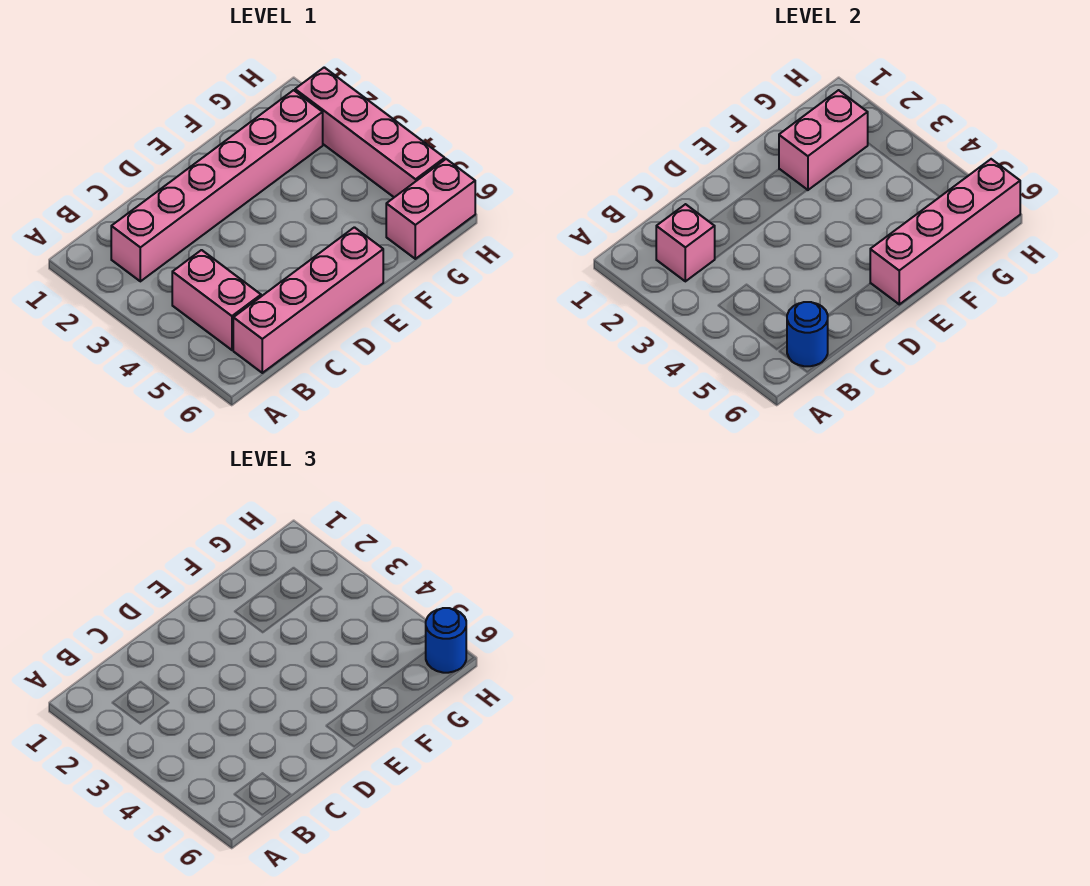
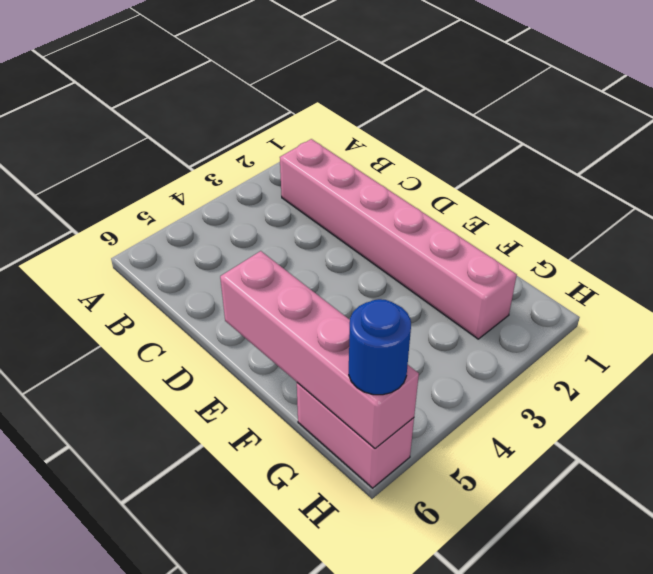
none -> pink 1x2 brick [172,250,261,350]
none -> pink 1x4 brick [233,227,383,373]

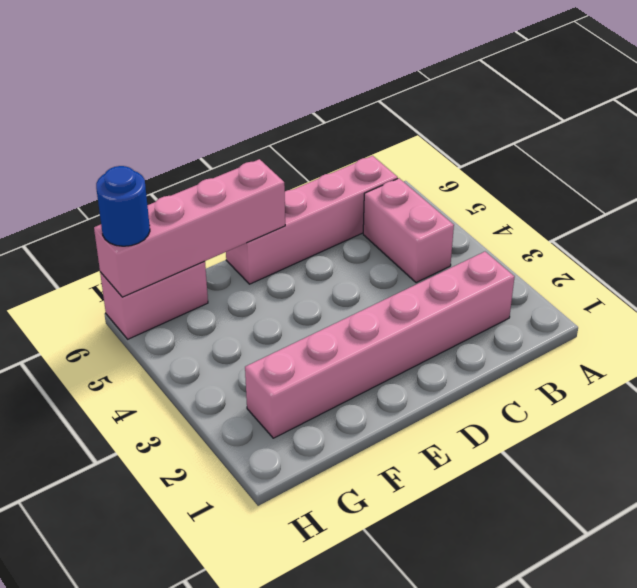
none -> pink 1x4 brick [295,67,445,197]
none -> pink 1x1 brick [656,204,715,281]

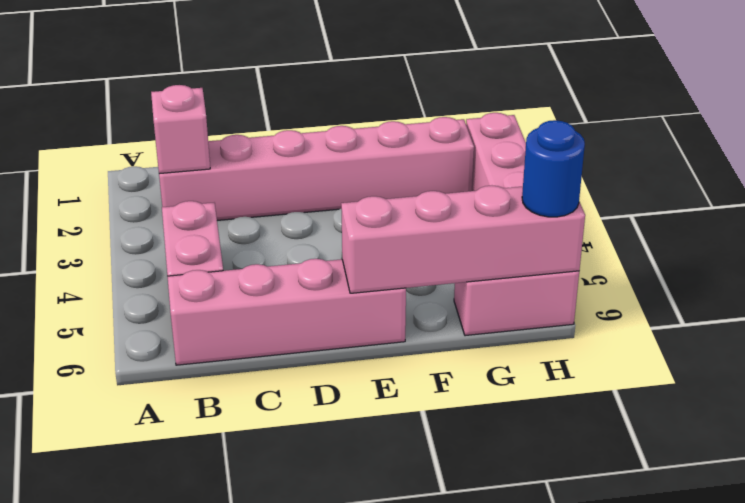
none -> blue 1x1 round brick [787,302,828,366]
none -> pink 1x2 brick [779,90,868,190]

